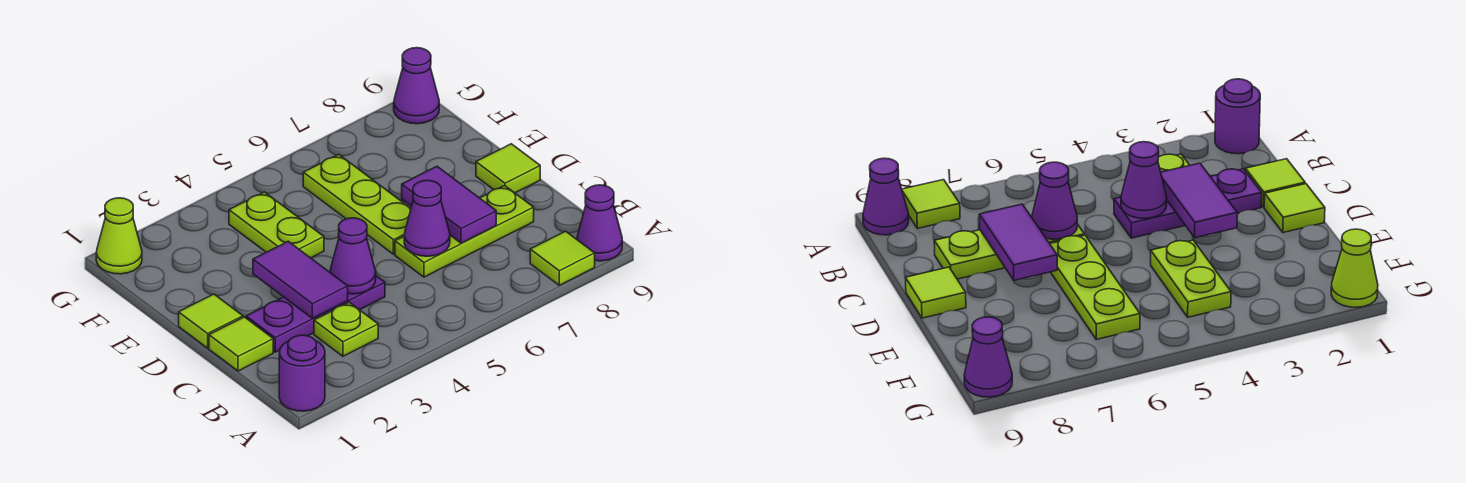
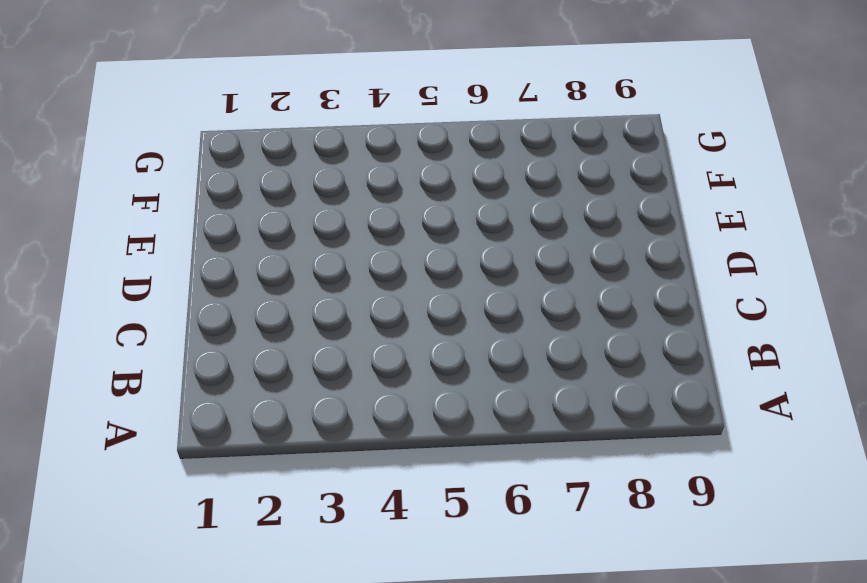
none -> purple 1x1 round brick [279,335,325,411]
none -> lime 1x1 tile [530,231,595,285]
none -> purple 1x1 cone [577,185,622,261]

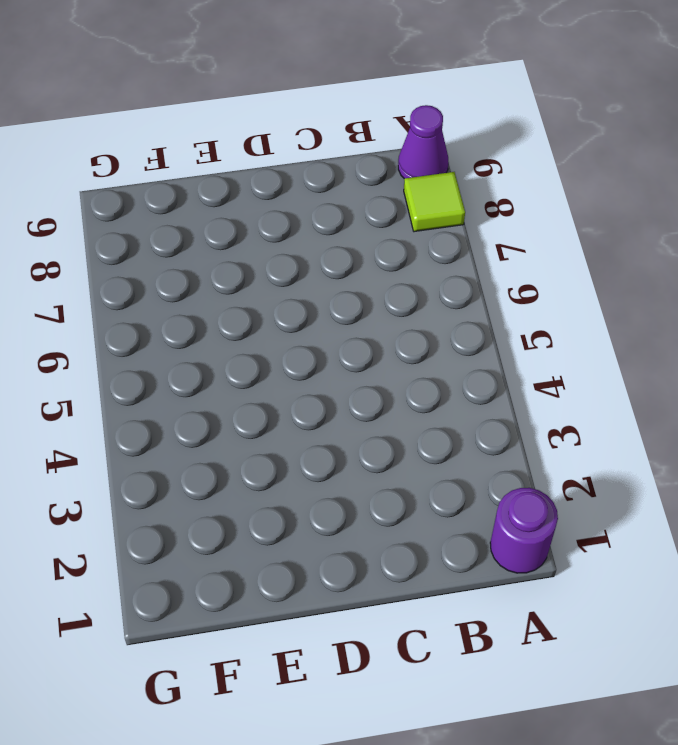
none -> lime 1x1 plate [314,302,378,356]
none -> lime 1x1 tile [209,317,273,371]
none -> purple 1x3 plate [246,276,385,352]

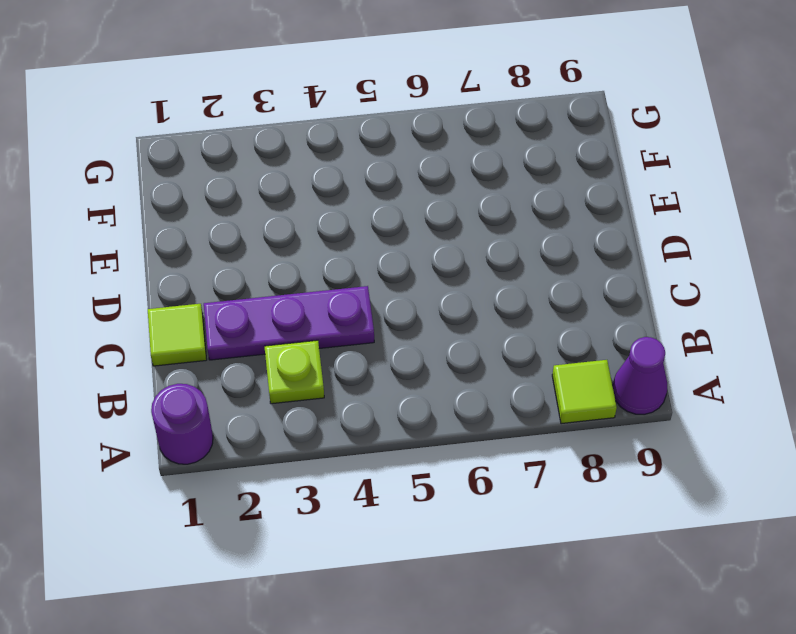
none -> lime 1x3 plate [395,186,534,277]
none -> lime 1x1 tile [179,294,243,348]
none -> lime 1x3 plate [303,154,411,254]

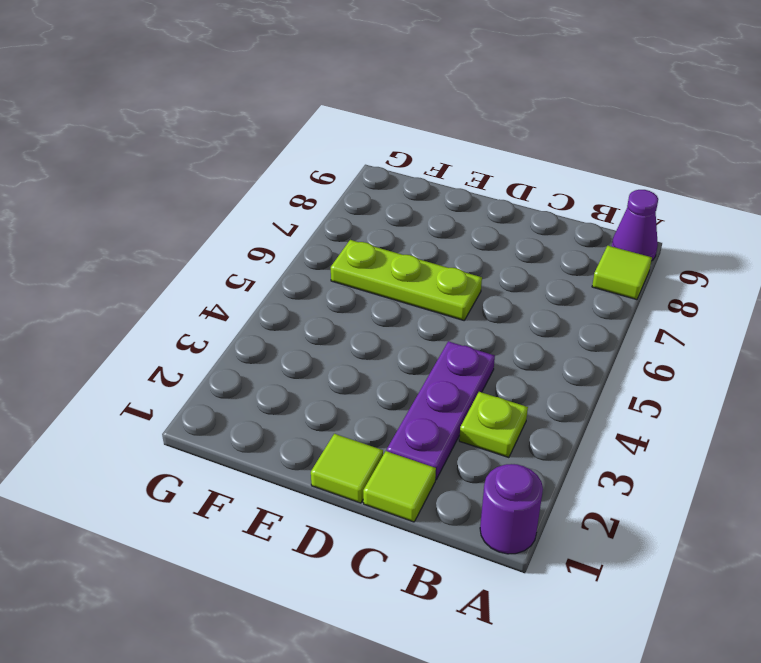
none -> lime 1x3 plate [395,186,534,277]
none -> lime 1x1 tile [476,144,540,193]
none -> lime 1x2 plate [229,192,324,258]

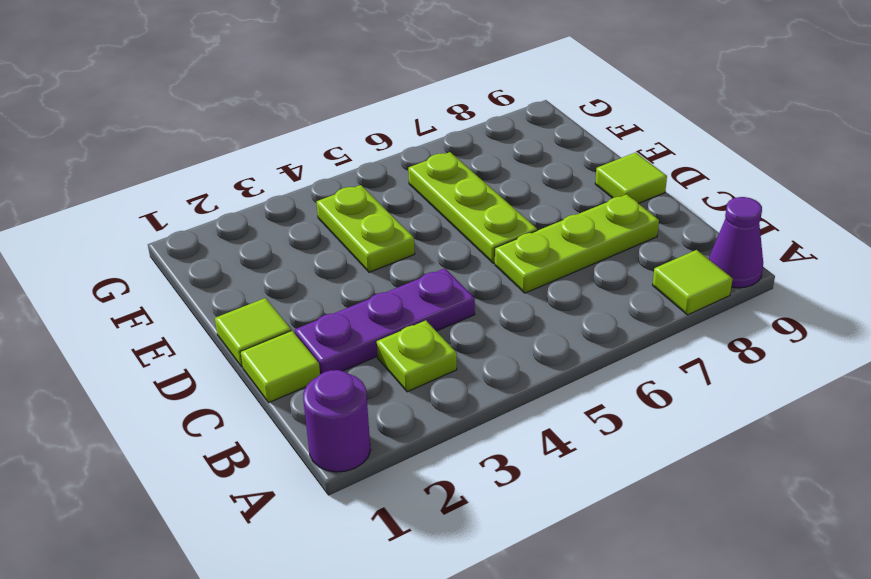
none -> lime 1x1 cone [96,198,142,274]
none -> purple 1x1 cone [394,48,439,124]
none -> purple 1x2 tile [253,241,348,318]

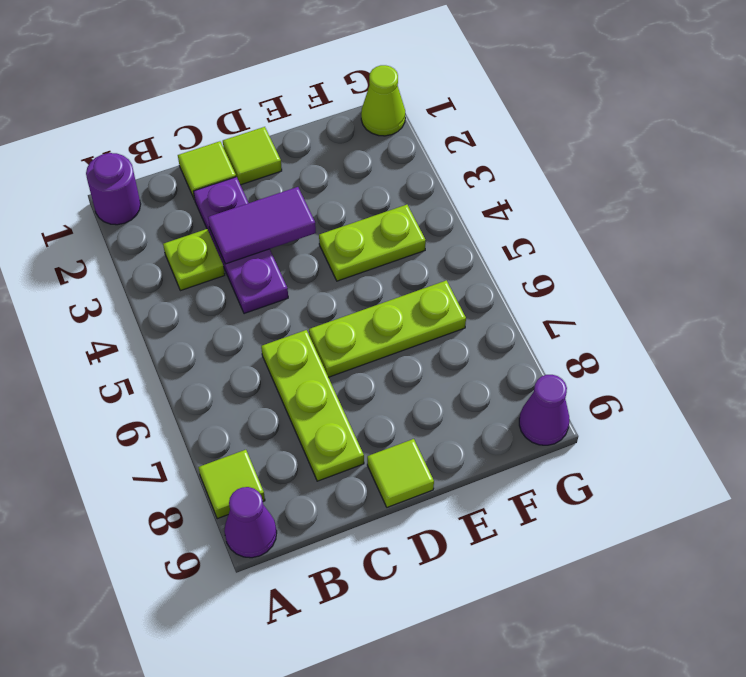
none -> purple 1x1 cone [330,218,376,294]
none -> purple 1x1 cone [404,180,450,256]
none -> purple 1x2 tile [402,166,496,243]

